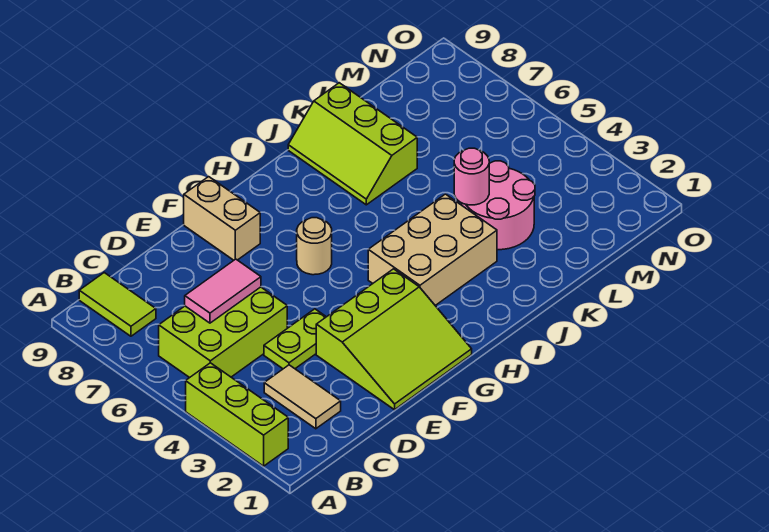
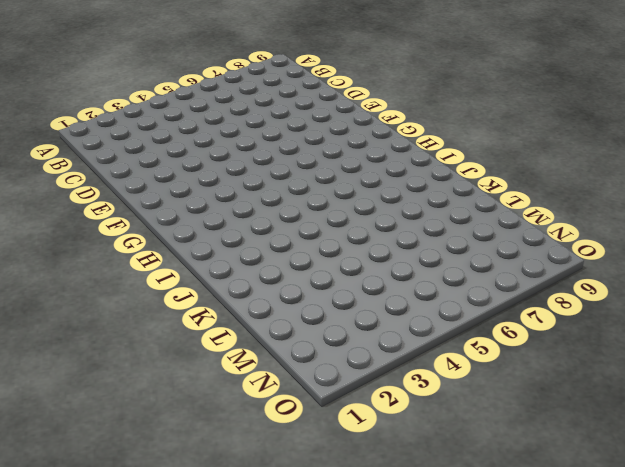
none -> lime 1x3 brick [186,363,288,466]
none -> lime 2x3 brick [159,287,287,378]
none -> lime 1x2 tile [79,273,156,336]

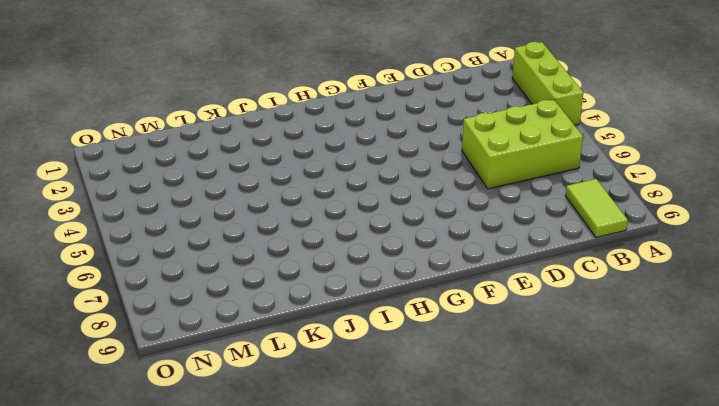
none -> tan 1x2 tile [264,365,341,429]
none -> lime 1x2 plate [264,309,326,369]
none -> lime 3x3 slope [316,269,472,410]

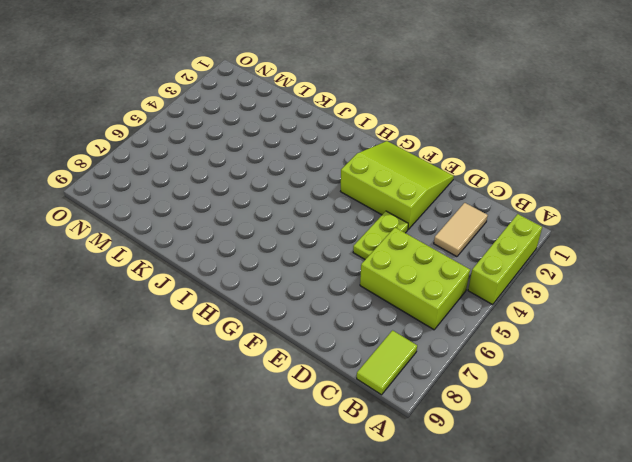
lime 1x2 plate [353,211,408,259] -> lime 1x2 plate turned to [264,309,326,369]
none -> tan 1x2 brick [184,177,260,260]
none -> tan 1x1 round brick [297,218,332,275]
none -> tan 2x3 brick [368,194,497,305]

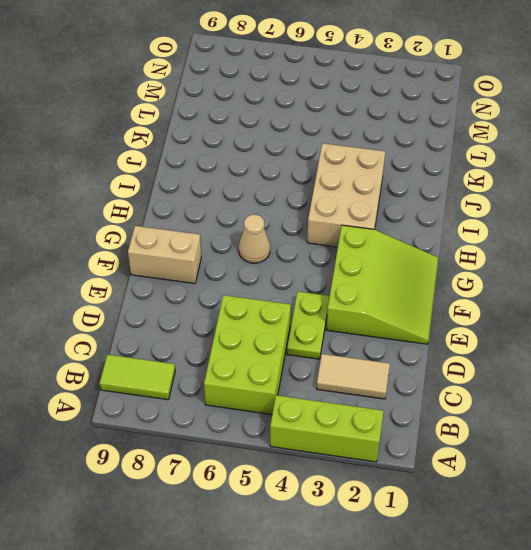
tan 1x1 cone [239,215,270,263] -> tan 1x1 round brick [297,218,332,275]
none -> lime 2x3 slope [288,83,417,205]
none -> pink 2x2 round brick [462,161,535,250]
none -> pink 1x2 tile [185,259,261,323]

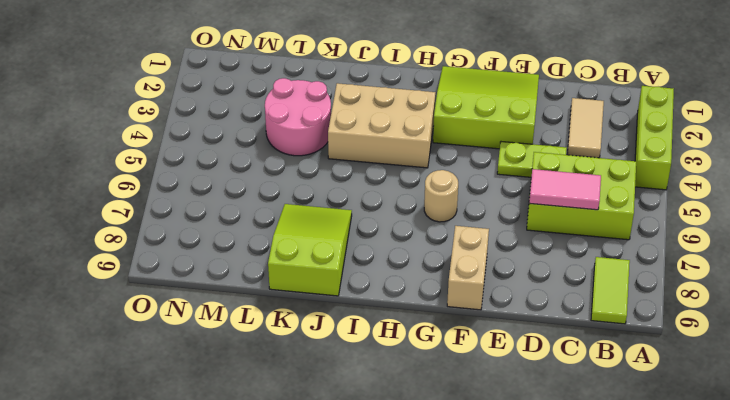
lime 2x3 slope [268,204,352,296] -> lime 2x3 slope turned to [288,83,417,205]
none -> pink 1x1 round brick [454,148,489,205]

